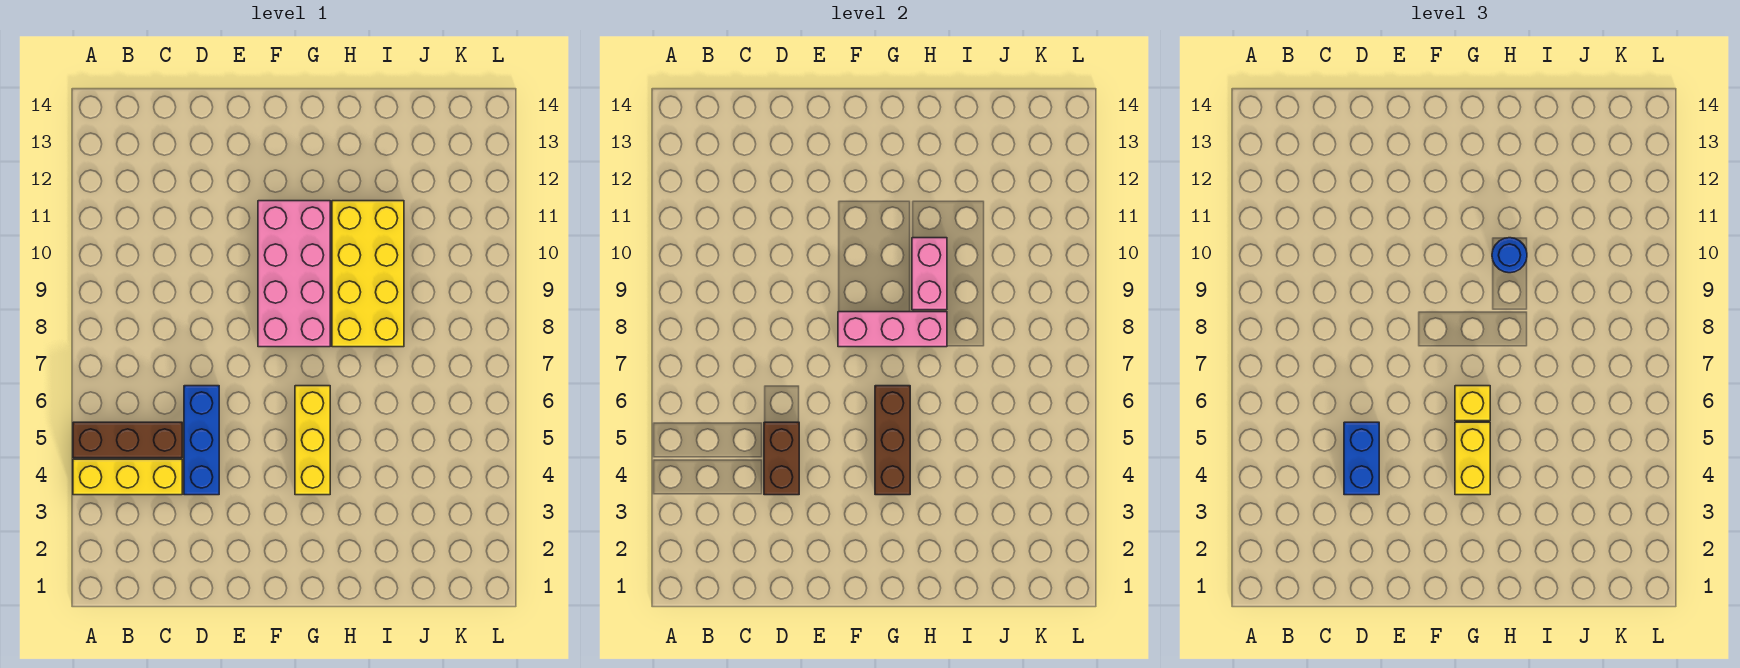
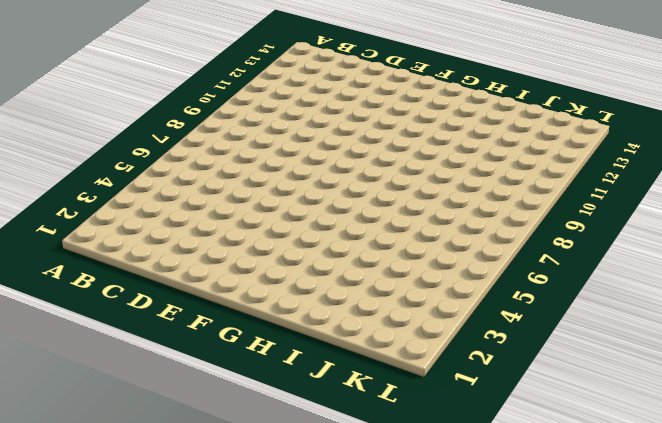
none -> yellow 1x3 brick [73,459,182,495]
none -> brown 1x3 brick [73,422,182,458]
none -> blue 1x3 brick [184,386,219,495]

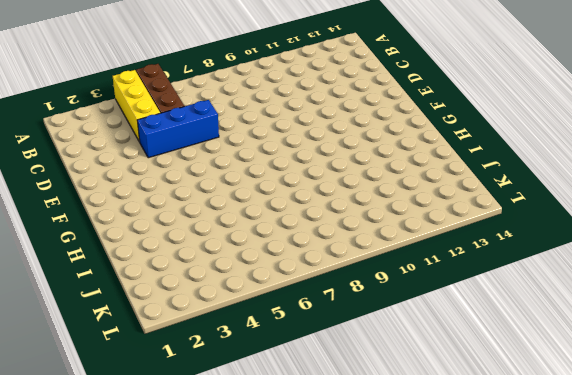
none -> pink 2x4 brick [258,201,330,347]
none -> yellow 1x3 brick [295,386,330,495]
none -> yellow 2x4 brick [332,201,404,347]

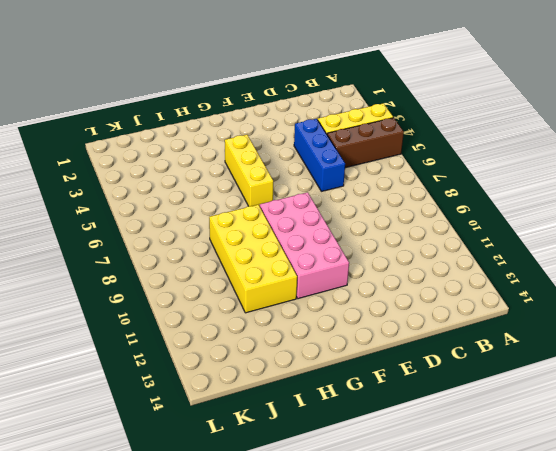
none -> brown 1x2 brick [764,422,799,495]
none -> pink 1x3 brick [838,312,947,347]
none -> brown 1x3 brick [875,386,910,495]

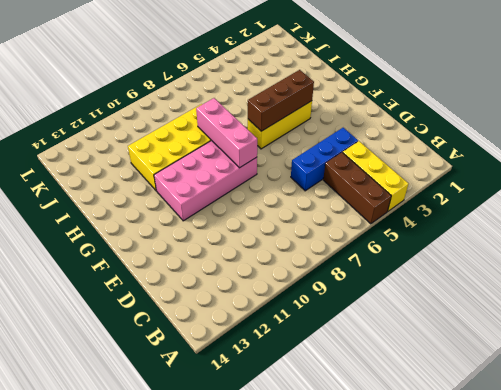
none -> brown 1x2 brick [764,422,799,495]
none -> pink 1x2 brick [912,238,947,310]
none -> blue 1x2 brick [1344,422,1379,495]

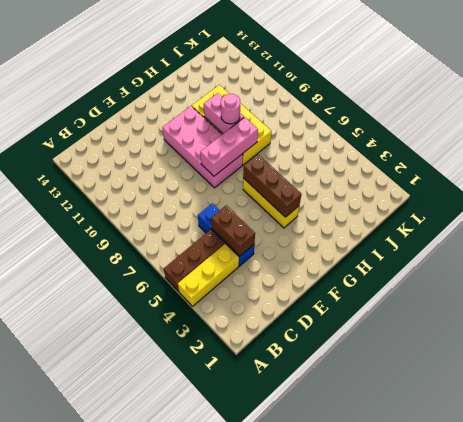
pink 1x1 round brick [221,94,240,124] -> none
none -> blue 1x2 brick [1344,422,1379,495]
none -> yellow 1x2 brick [1455,422,1490,495]
none -> yellow 1x1 brick [1455,386,1490,421]

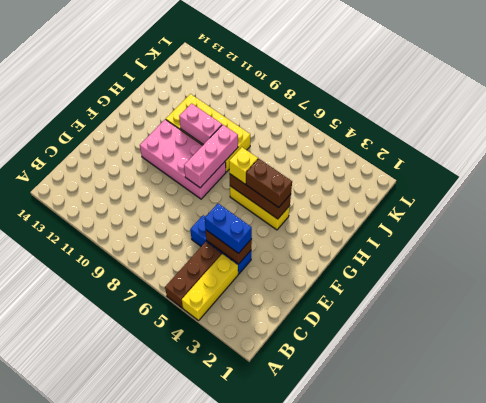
brown 1x2 brick [246,159,292,207] -> yellow 1x2 brick [1455,422,1490,495]
none -> blue 1x1 round brick [1492,238,1527,273]

